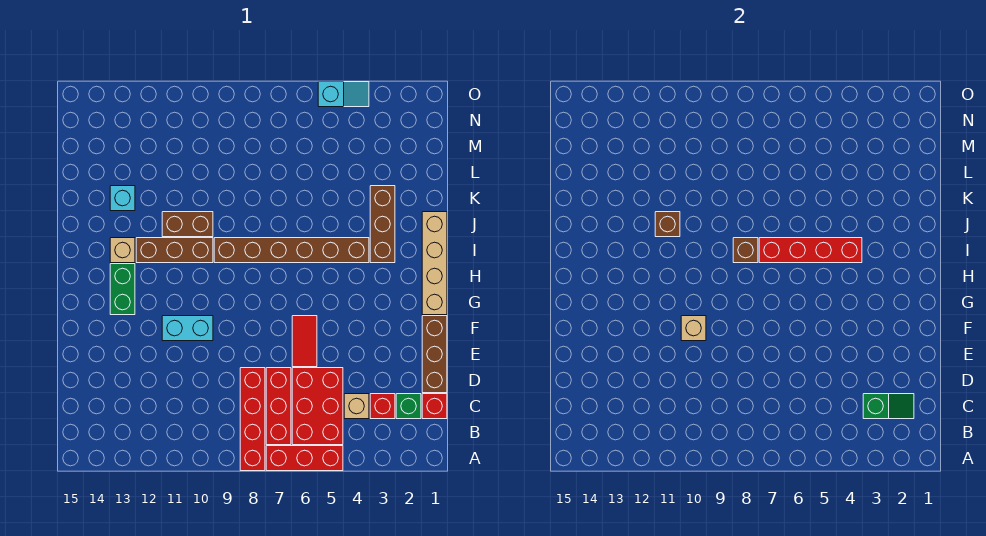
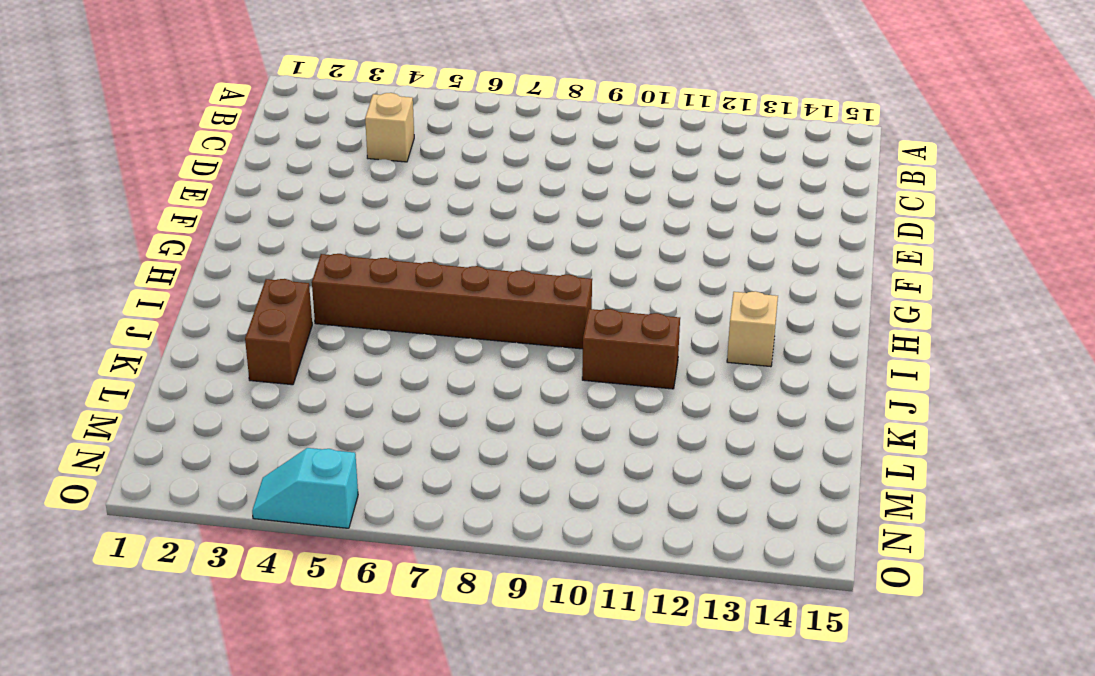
brown 1x2 brick [245,279,312,385] -> brown 1x3 brick [370,186,395,263]
none -> red 1x3 brick [266,446,343,471]
none -> red 1x4 brick [240,368,265,471]
none -> red 2x3 brick [292,368,343,445]

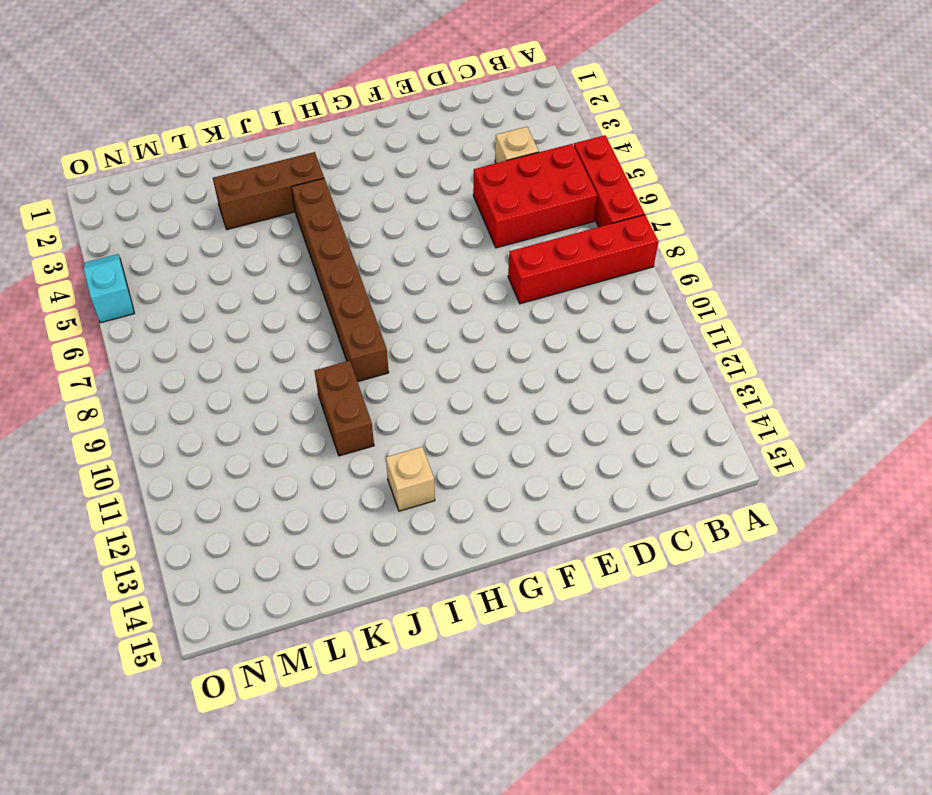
none -> red 1x3 brick [266,368,291,445]
none -> red 1x1 brick [422,394,447,419]
none -> green 1x1 brick [396,394,421,419]

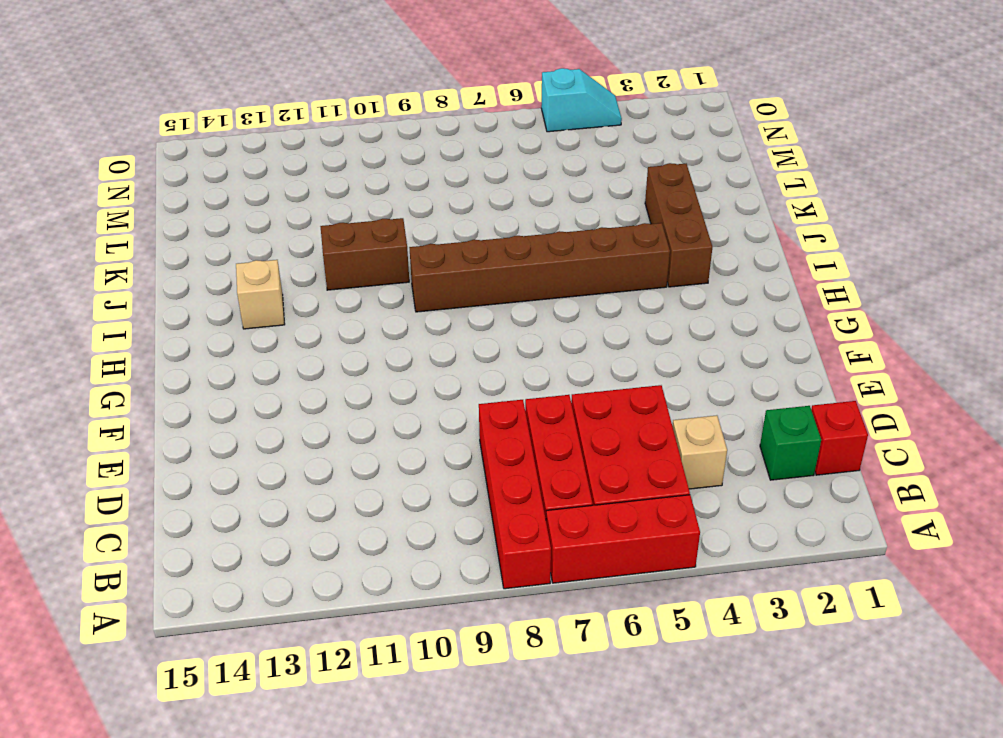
none -> red 1x1 brick [370,394,395,419]
none -> brown 1x3 brick [422,316,447,393]
none -> red 1x2 tile [292,316,317,367]

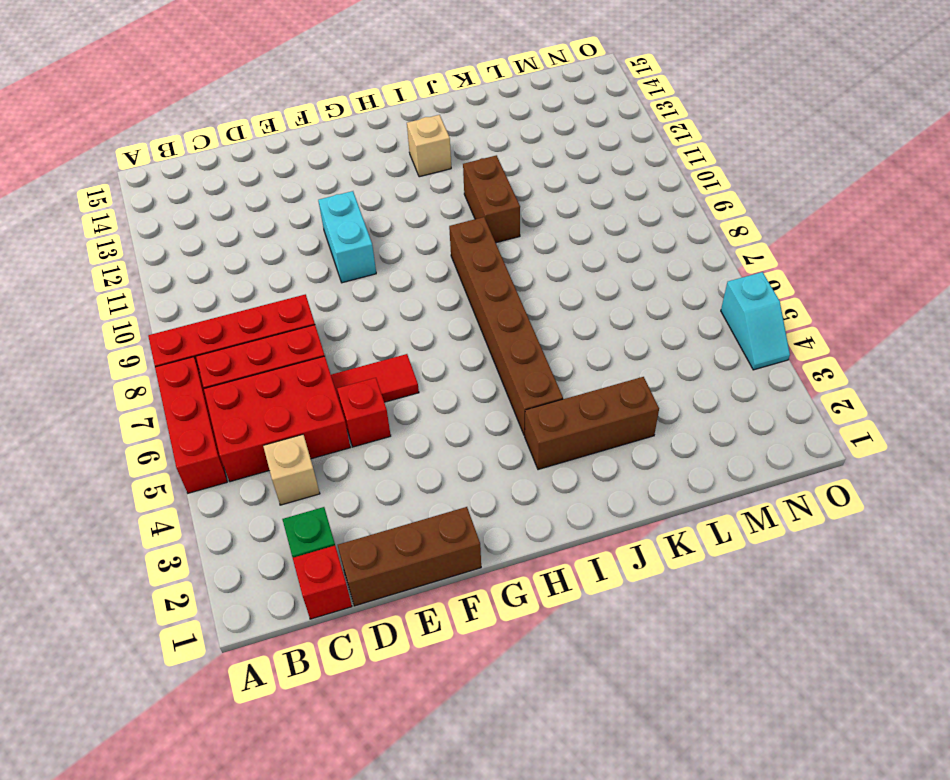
red 1x1 brick [337,378,391,447] -> red 1x1 brick moved to [370,394,395,419]
none -> tan 1x4 brick [422,212,447,315]
none -> green 1x2 brick [110,264,135,315]
none -> brown 1x3 brick [136,238,213,263]

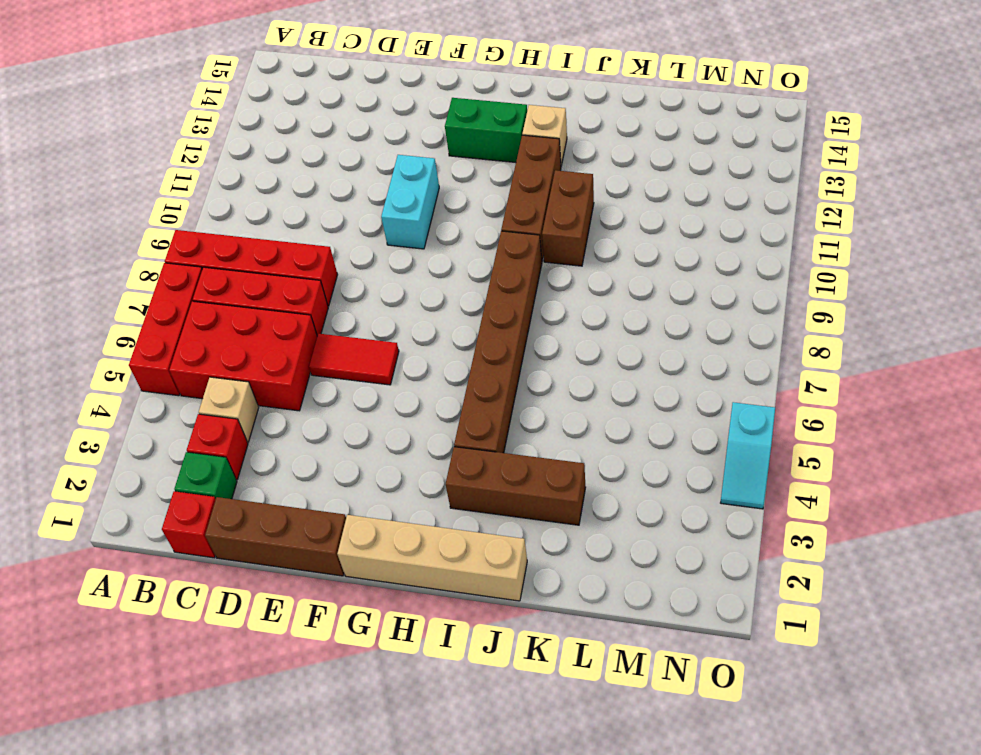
none -> cyan 1x1 brick [110,186,135,211]
none -> green 1x2 slope [863,394,914,419]
none -> tan 1x1 brick [681,316,706,341]

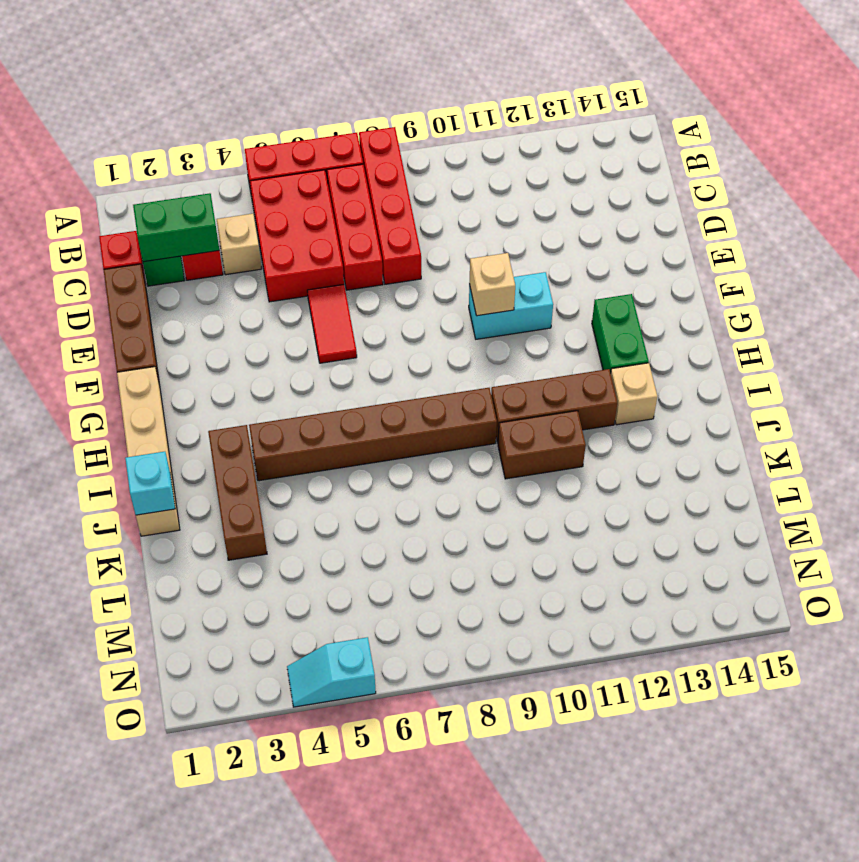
green 1x2 brick [133,193,219,262] -> green 1x2 slope [863,394,914,419]
cyan 1x1 brick [125,452,175,515] -> cyan 1x1 brick moved to [110,186,135,211]
none -> red 1x4 brick [759,238,862,263]
none -> brown 1x1 brick [733,238,758,263]
none -> brown 1x1 brick [655,212,680,237]

